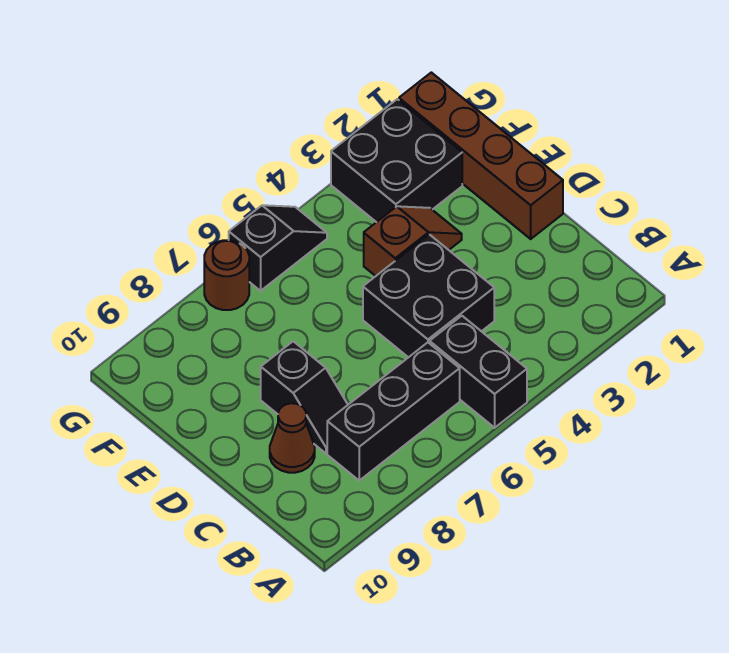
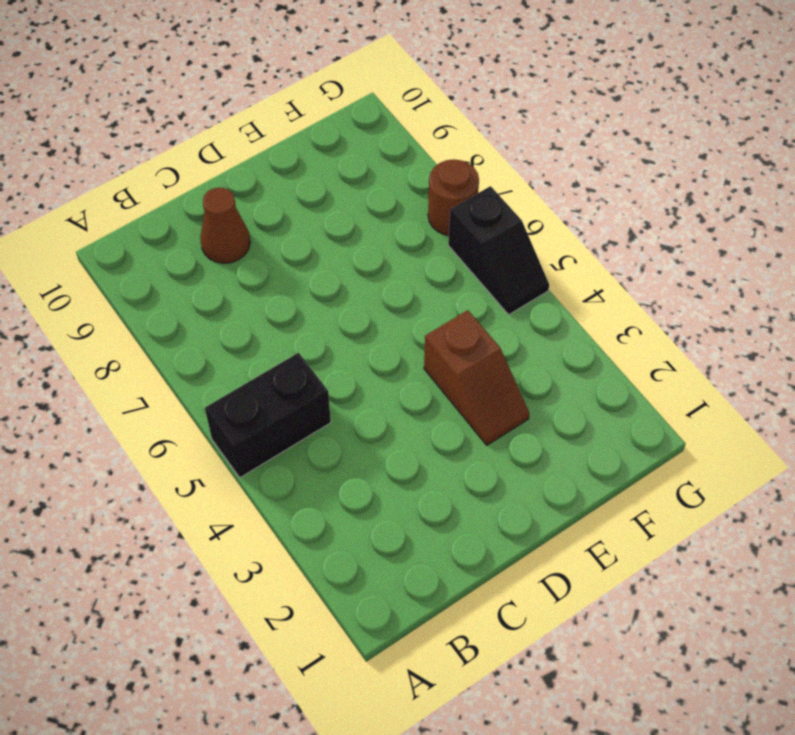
none -> black 1x3 brick [327,343,460,481]
none -> black 2x2 brick [363,234,494,357]

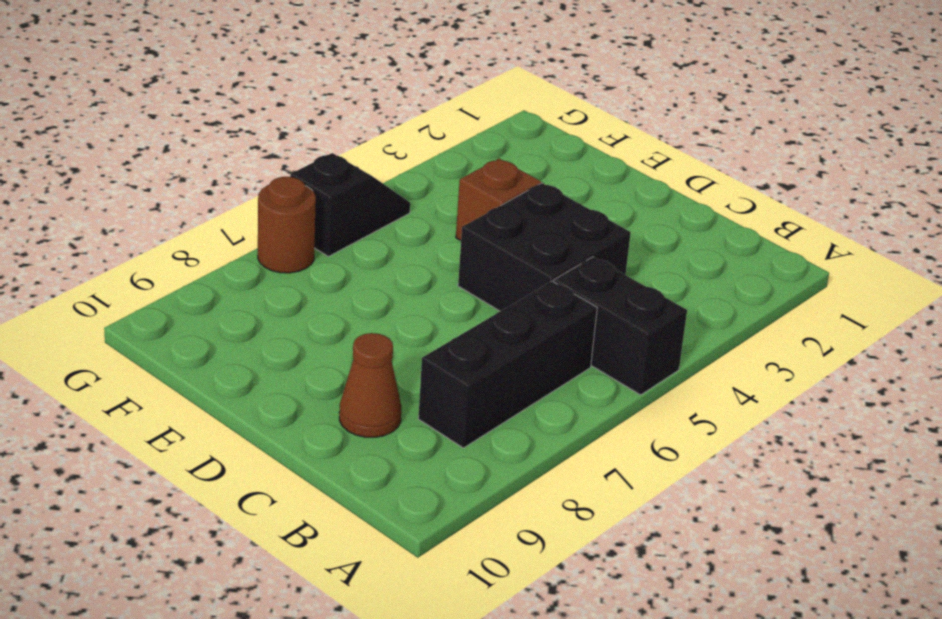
none -> black 1x2 slope [261,341,348,453]
none -> brown 1x4 brick [399,72,563,239]

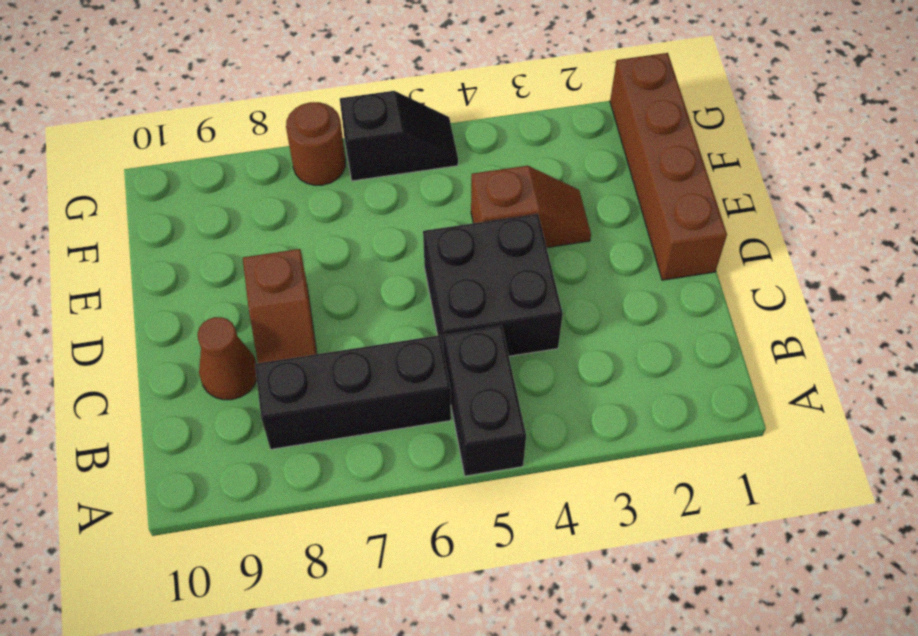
brown 1x2 slope [243,249,317,363] -> black 1x2 slope [261,341,348,453]
none -> black 2x2 brick [331,99,462,222]

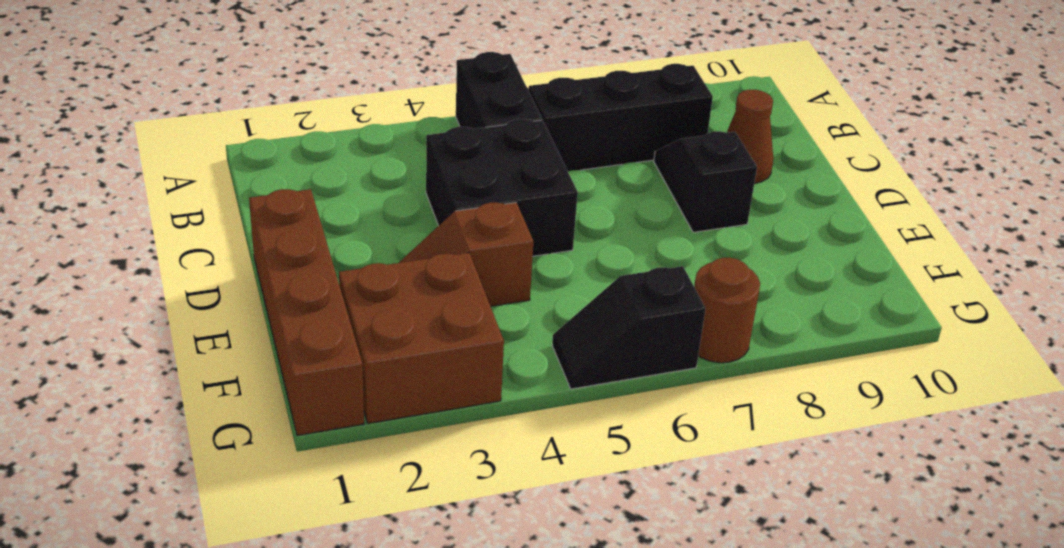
brown 2x2 brick [339,253,504,423] -> black 2x2 brick [331,99,462,222]

